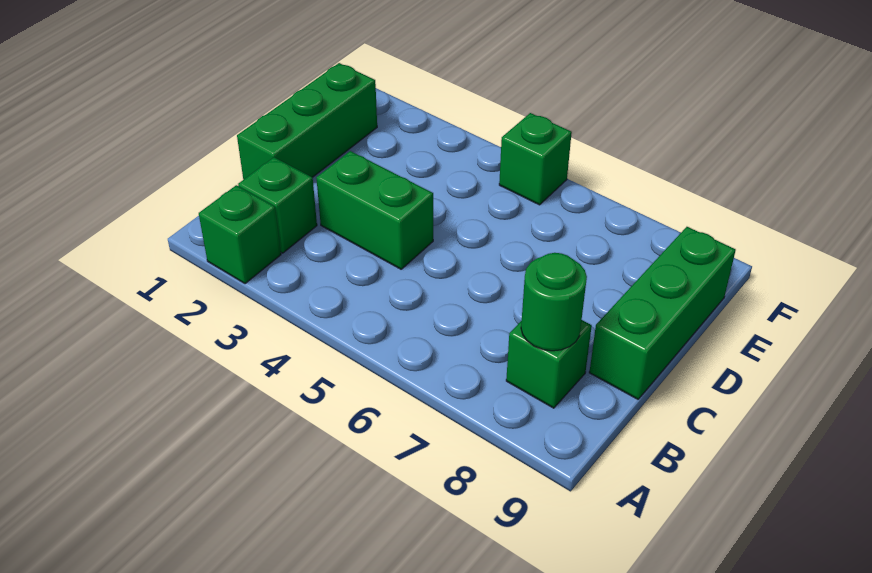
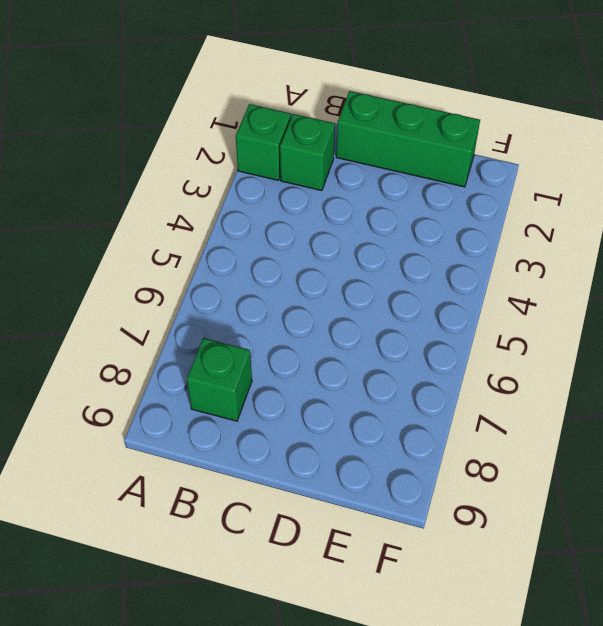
none -> green 1x2 brick [316,151,433,269]
none -> green 1x3 brick [589,227,736,399]

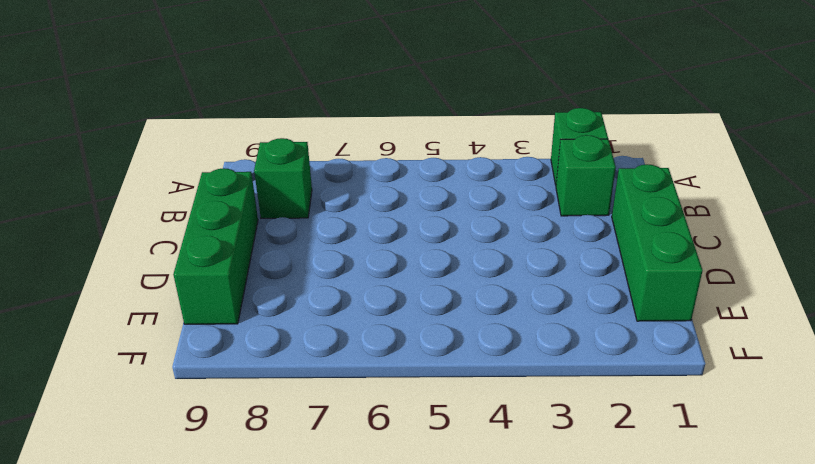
none -> green 1x2 brick [316,151,433,269]
none -> green 1x1 brick [499,113,572,205]

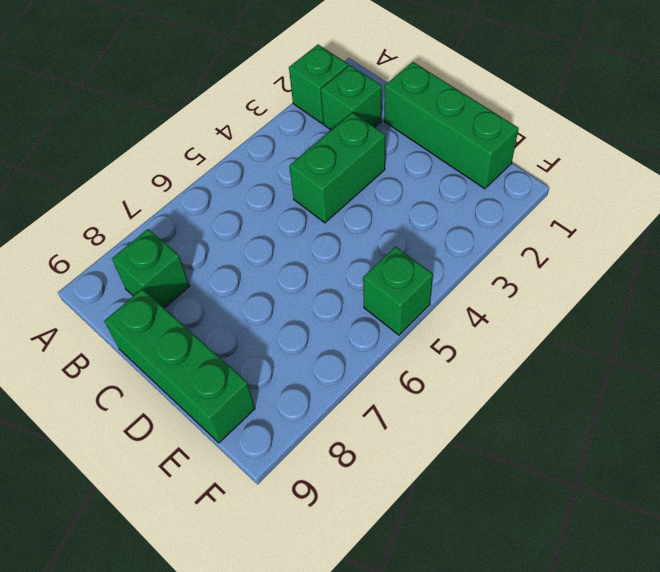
none -> green 1x1 round brick [521,253,587,351]

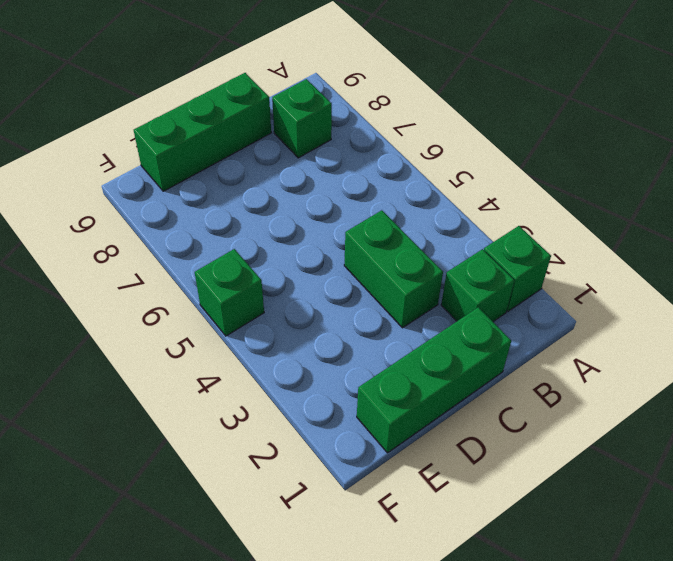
none -> green 1x1 round brick [521,253,587,351]

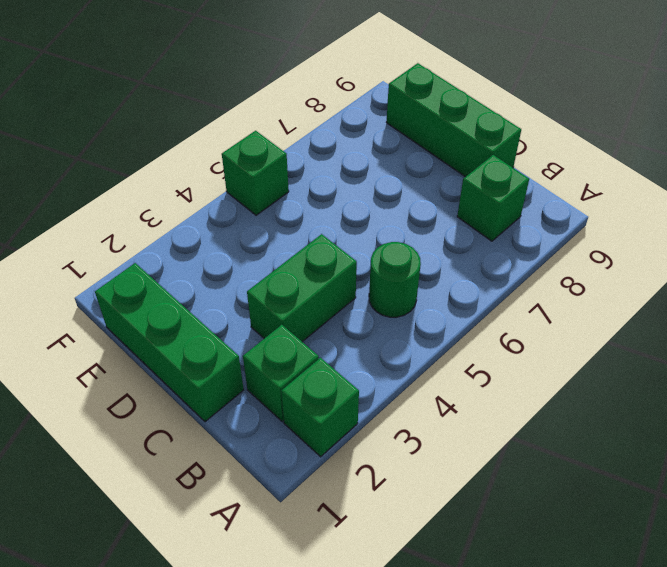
green 1x1 round brick [369,242,421,317] -> green 1x1 round brick moved to [521,253,587,351]

